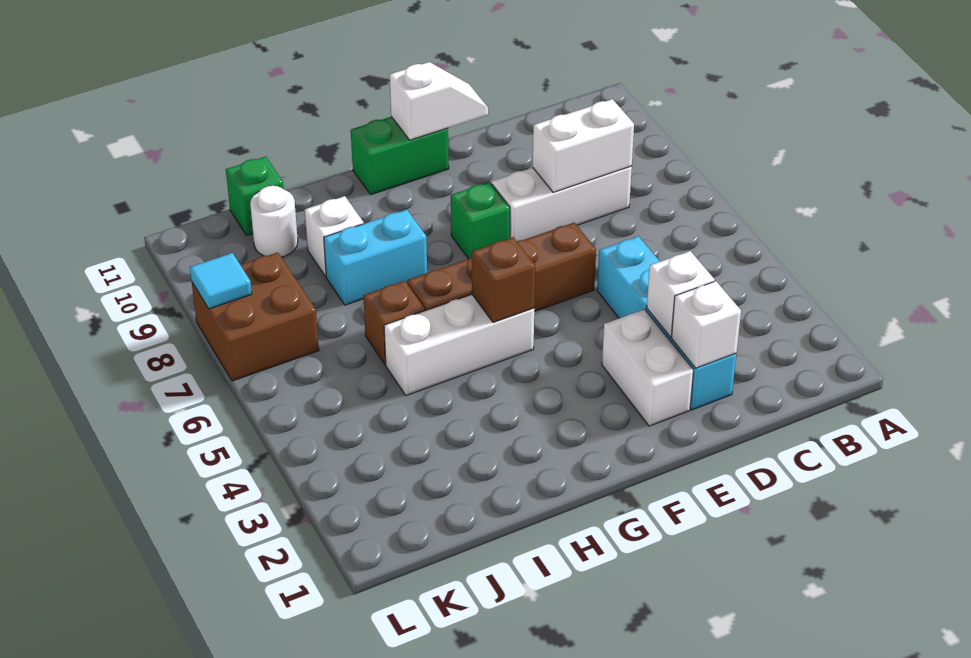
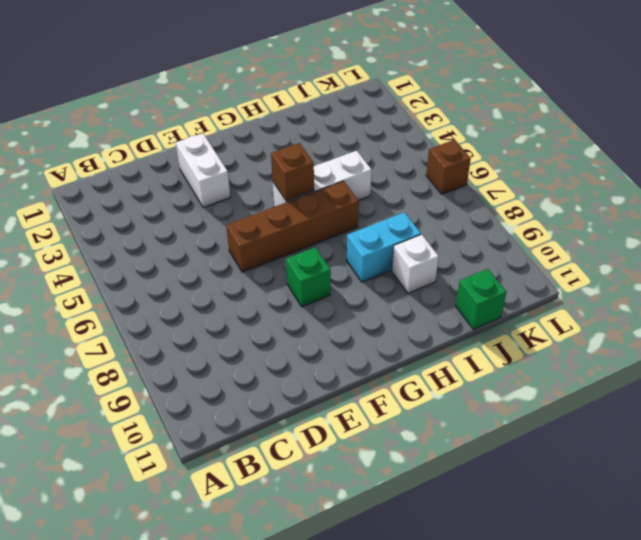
brown 1x1 brick [426,140,471,194] -> brown 1x1 brick moved to [363,281,425,365]
none -> white 1x3 brick [492,166,632,241]
none -> cyan 1x4 brick [597,236,736,410]
none -> green 1x2 brick [351,117,449,195]

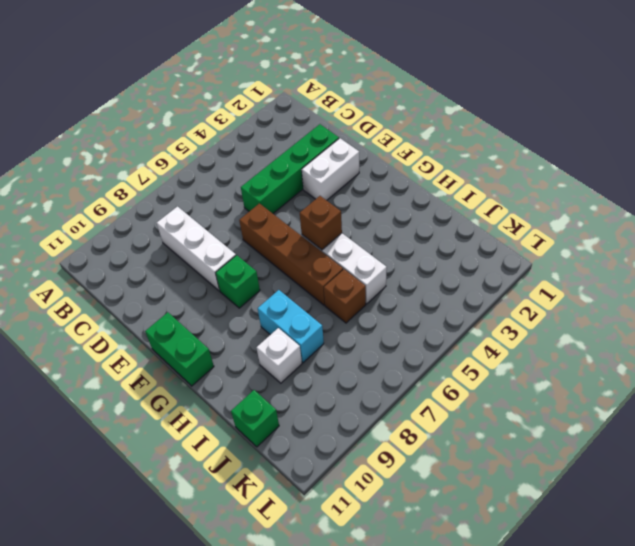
green 1x4 brick [241,124,339,213] -> cyan 1x4 brick [597,236,736,410]
none -> white 1x1 round brick [250,186,298,257]
none -> brown 2x2 brick [192,252,319,381]
none -> white 1x2 brick [533,99,634,192]

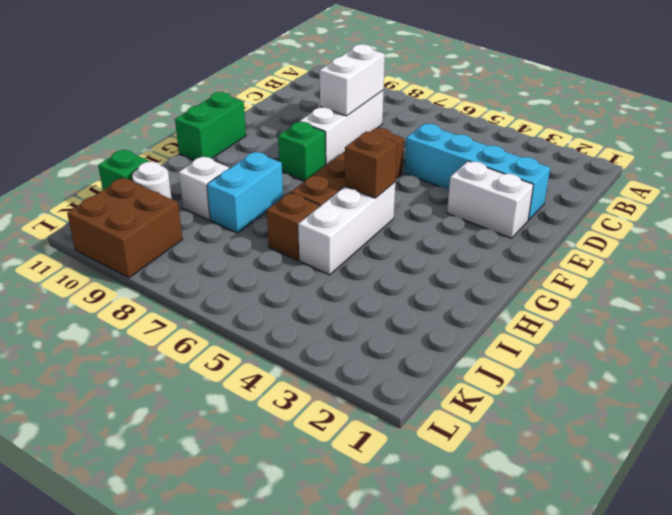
brown 2x2 brick [67,178,182,278] -> brown 2x2 brick moved to [192,252,319,381]
none -> white 1x1 brick [671,281,741,368]
none -> white 1x1 brick [647,251,715,337]
none -> white 1x2 slope [390,62,488,140]

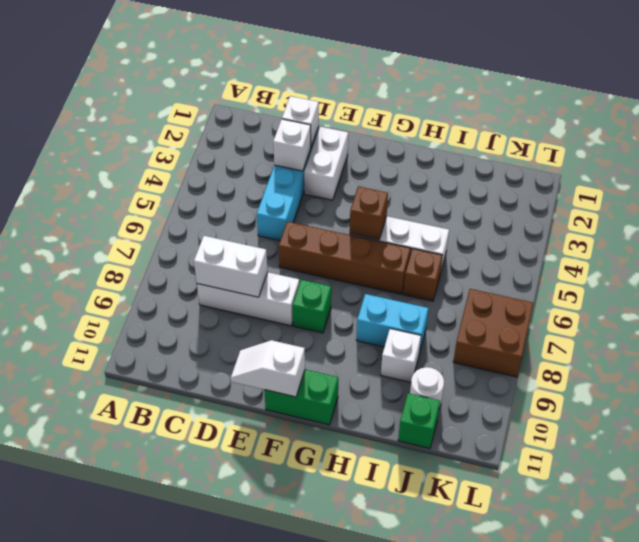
none -> cyan 1x1 tile [190,253,252,309]

